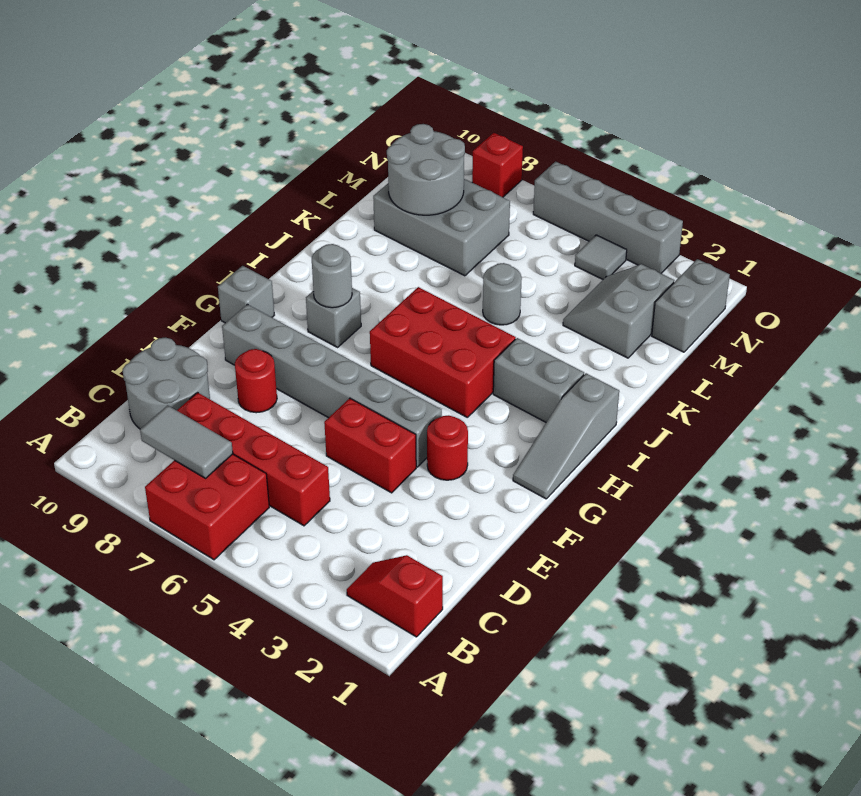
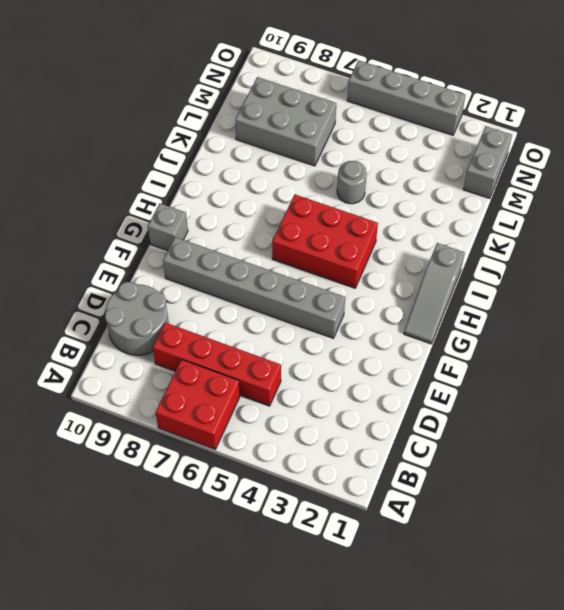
none -> red 1x2 slope [347,555,443,637]
none -> red 1x2 brick [324,398,416,493]
none -> red 1x1 round brick [235,349,277,413]

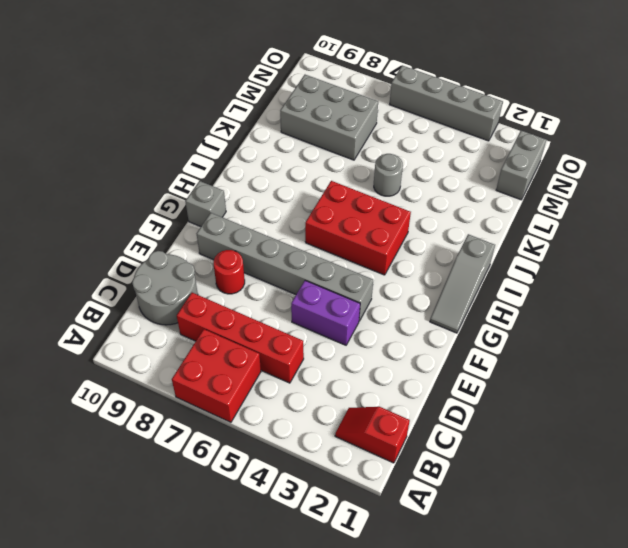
purple 1x2 brick [291,281,360,345] -> red 1x2 brick [324,398,416,493]
none -> red 1x1 round brick [427,415,468,480]
none -> grey 1x1 brick [306,288,361,347]
none -> grey 1x2 brick [493,338,584,422]

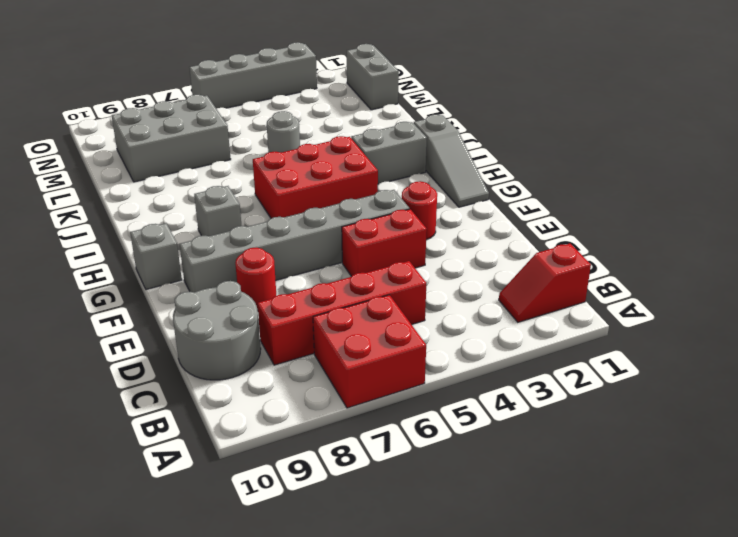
none -> grey 2x2 slope [563,264,674,358]
none -> grey 1x1 tile [575,235,627,279]
none -> red 1x1 brick [472,133,523,197]

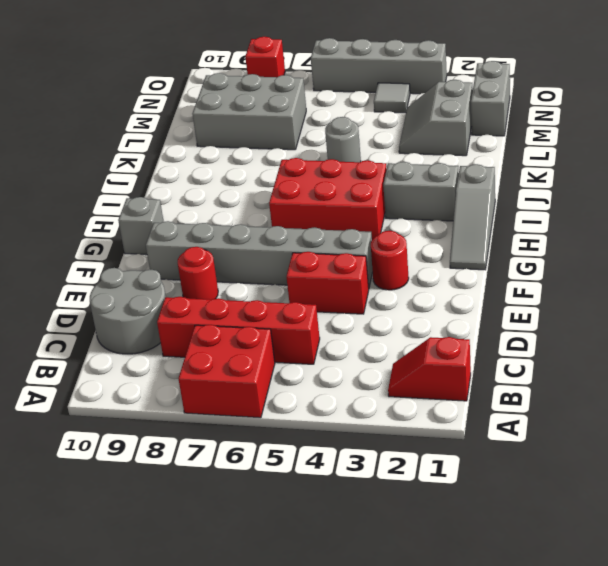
none -> grey 1x1 brick [306,288,361,347]
none -> grey 1x2 tile [140,405,233,478]
none -> grey 1x1 round brick [312,244,352,308]

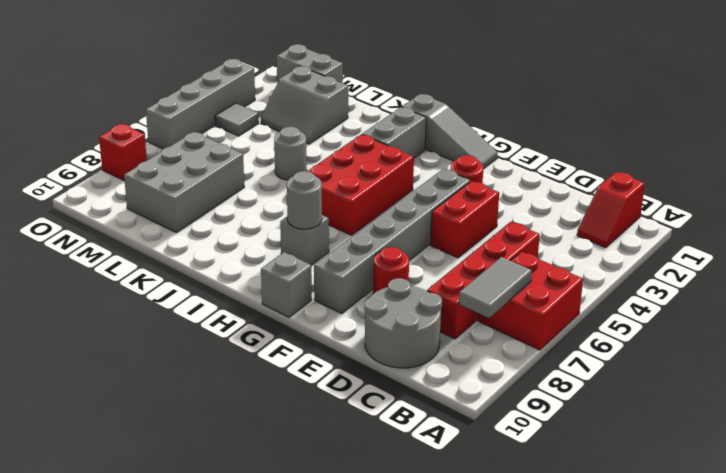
none -> grey 2x2 round brick [387,124,465,215]

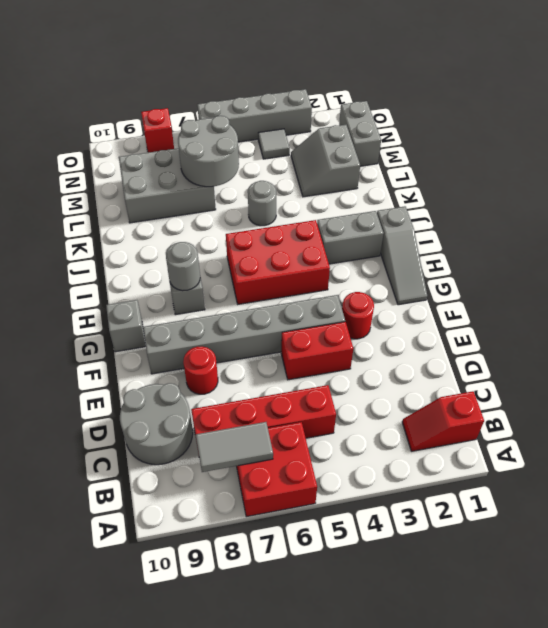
grey 2x2 round brick [178,116,239,187] -> grey 2x2 round brick moved to [387,124,465,215]

